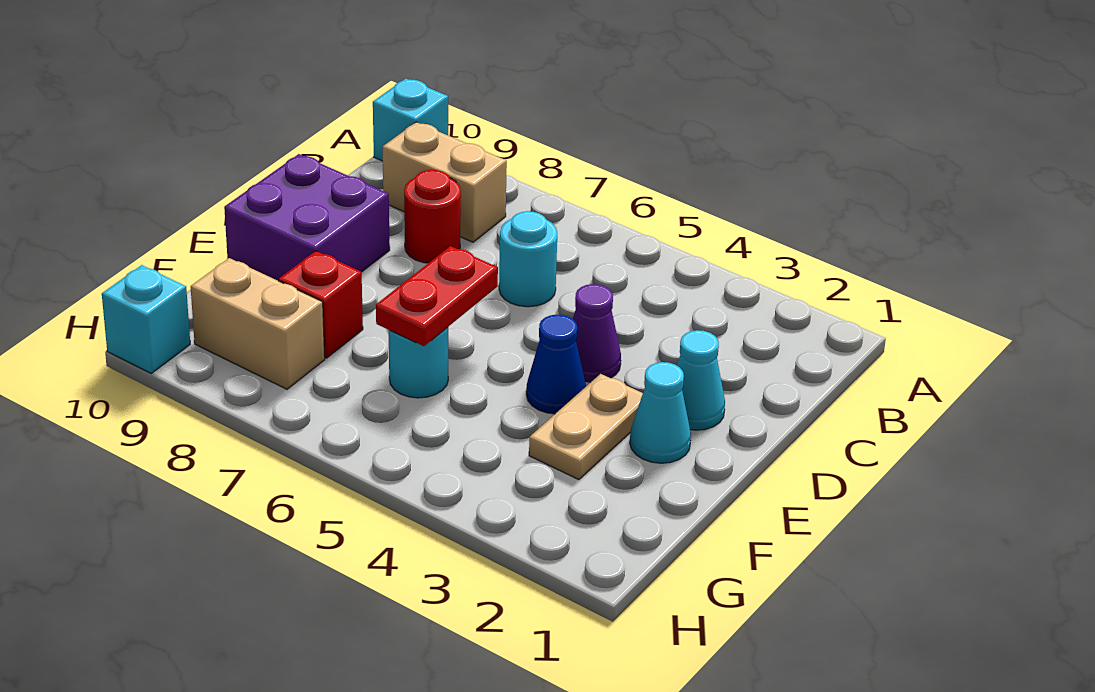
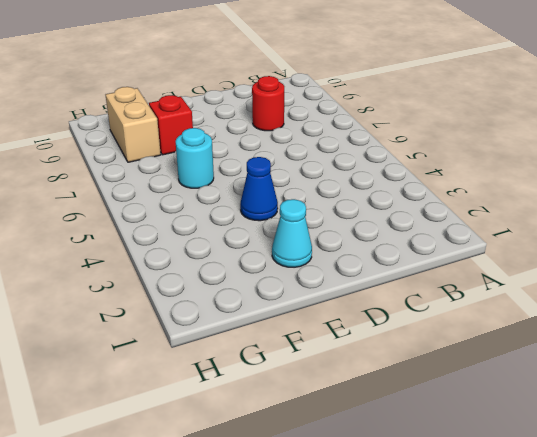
none -> cyan 1x1 brick [373,78,448,161]
none -> tan 1x2 brick [383,122,507,242]
none -> cyan 1x1 round brick [499,211,557,307]

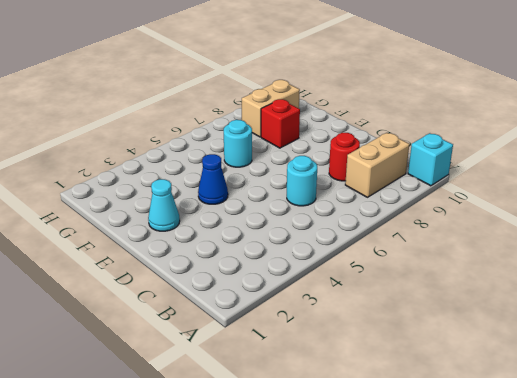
none -> cyan 1x1 cone [677,330,725,430]
none -> purple 1x1 cone [573,284,621,382]
none -> purple 2x2 brick [224,154,390,281]

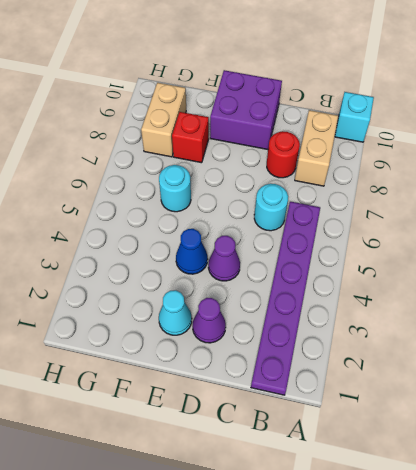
purple 1x6 plate [251,202,320,395] -> none
purple 1x1 cone [193,298,226,343] -> cyan 1x1 cone [677,330,725,430]
none -> tan 1x2 plate [529,374,643,480]
none -> cyan 1x1 brick [102,265,190,373]
none -> red 1x2 plate [376,246,498,346]

